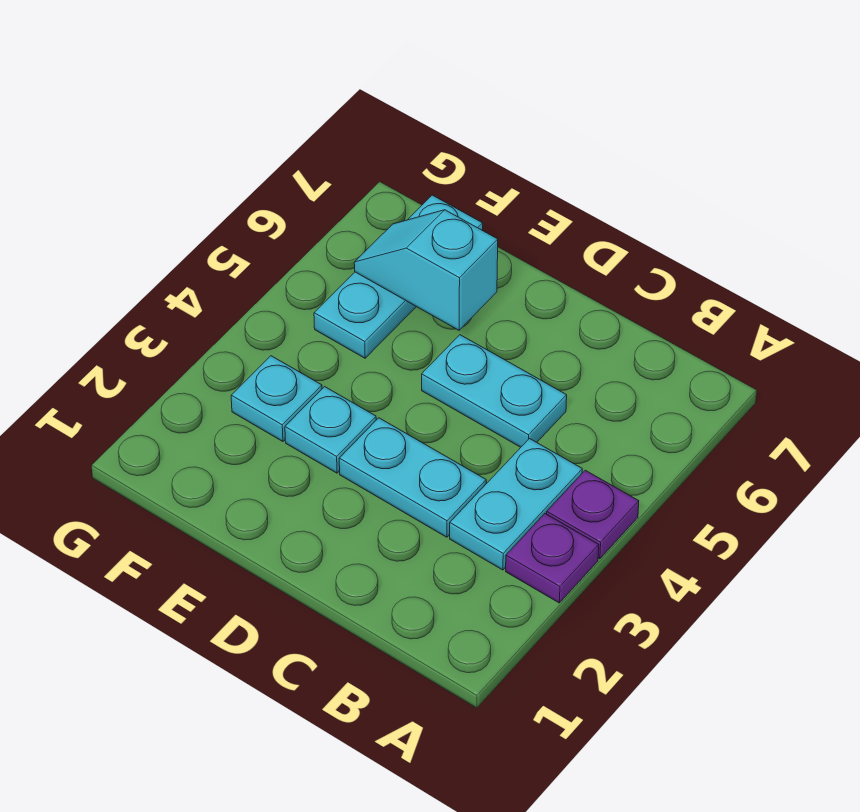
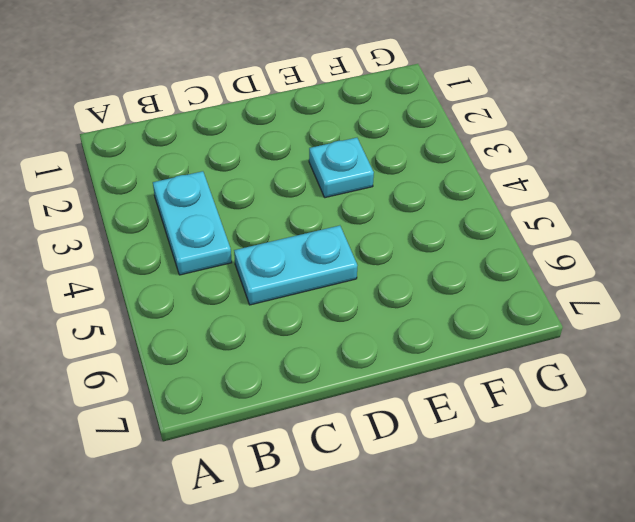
none -> purple 1x1 plate [506,514,599,603]
none -> purple 1x1 plate [547,470,639,559]

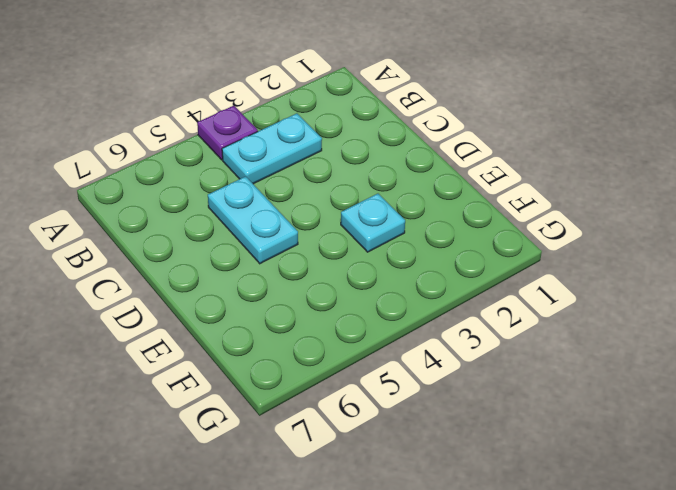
none -> purple 1x1 plate [506,514,599,603]
none -> cyan 1x2 plate [339,418,486,537]

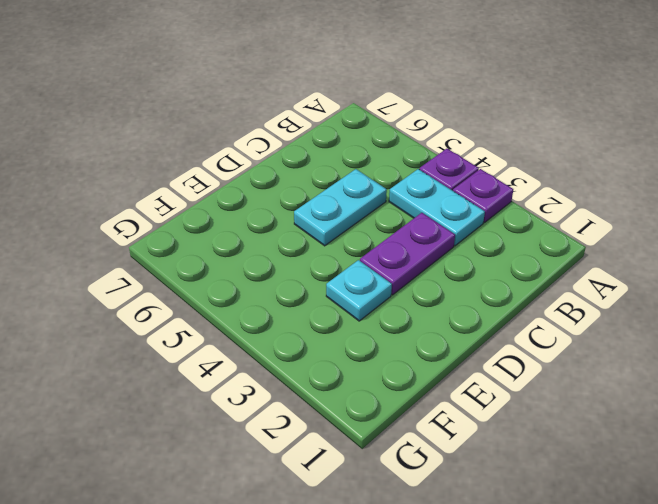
purple 1x2 plate [360,213,455,295] -> cyan 1x2 plate [339,418,486,537]
none -> cyan 1x1 plate [231,356,322,441]
none -> cyan 1x3 plate [314,195,483,358]

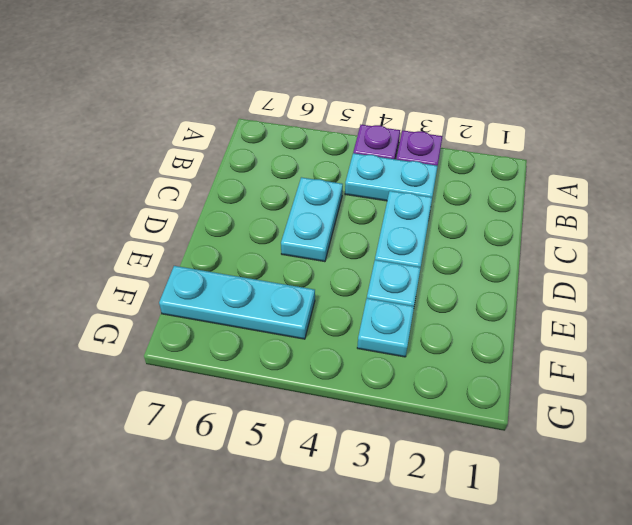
none -> cyan 1x2 slope [354,210,498,330]

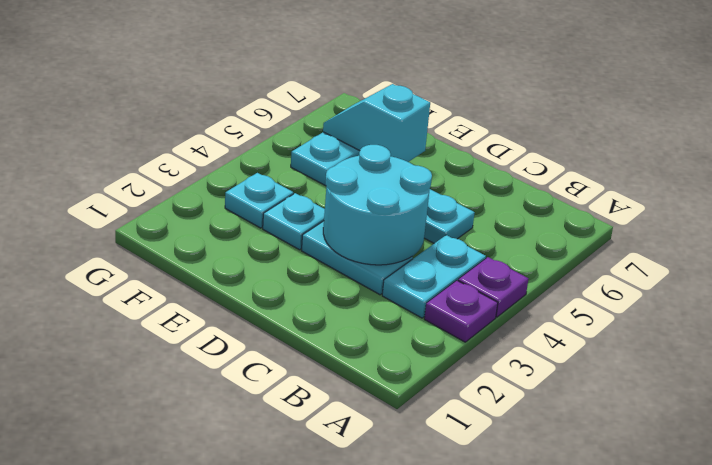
cyan 2x2 round brick [323,145,432,265] -> none

